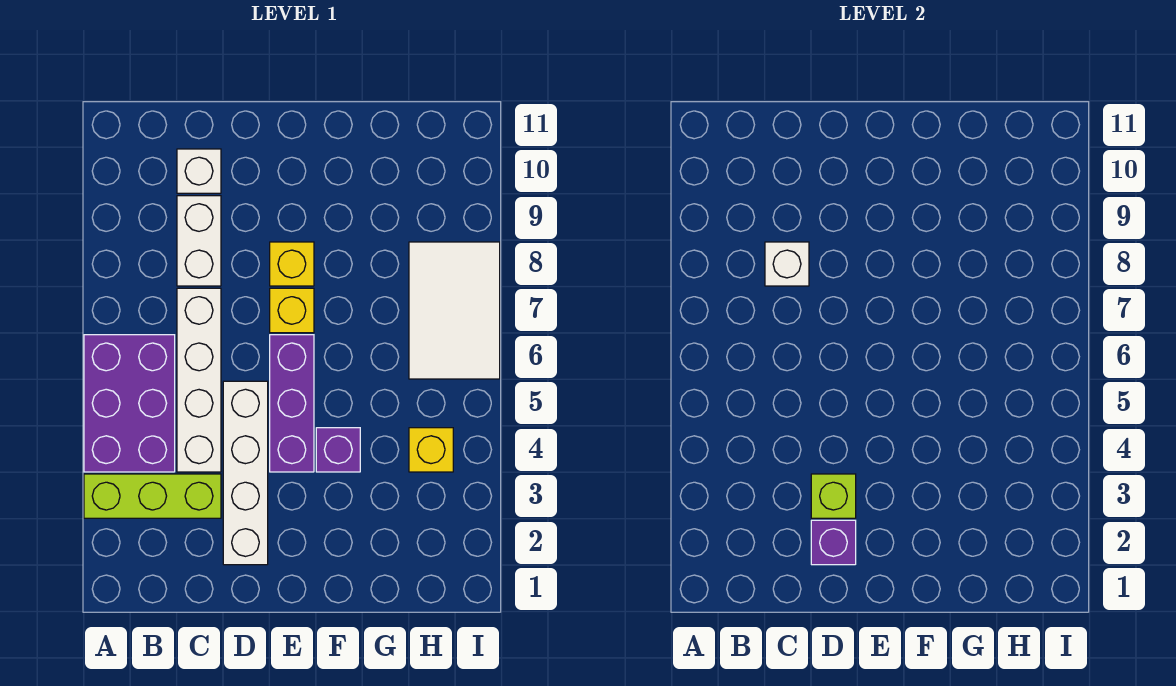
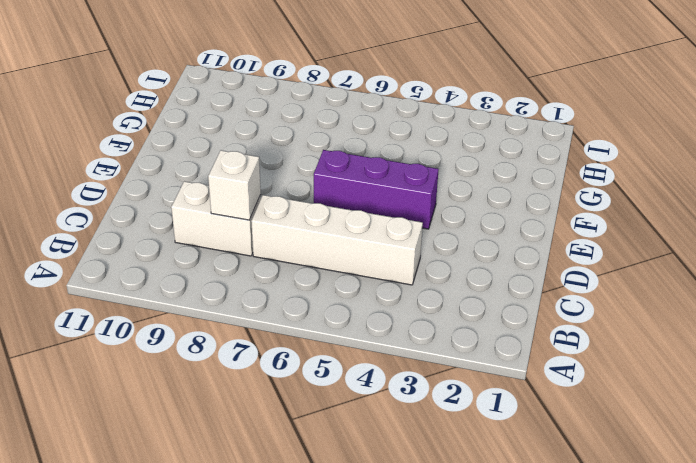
none -> lime 1x3 brick [84,474,221,518]
none -> purple 2x3 brick [84,335,175,472]
none -> white 1x1 brick [177,149,221,193]

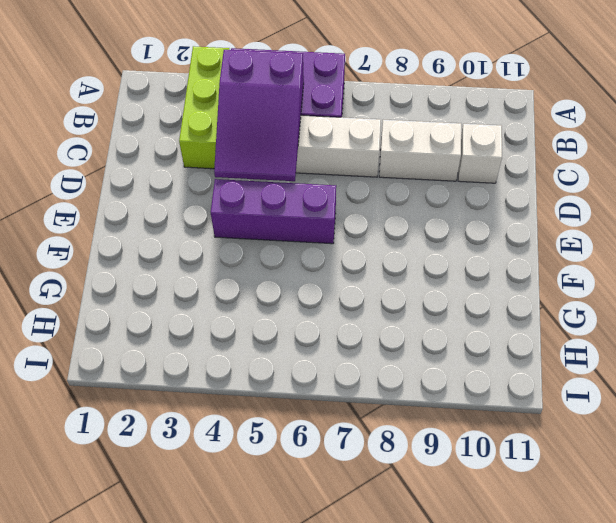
purple 2x3 slope [214,50,304,181] -> none
none -> white 1x4 brick [223,381,268,565]
none -> yellow 1x1 brick [270,288,314,333]
none -> yellow 1x1 brick [270,242,314,286]

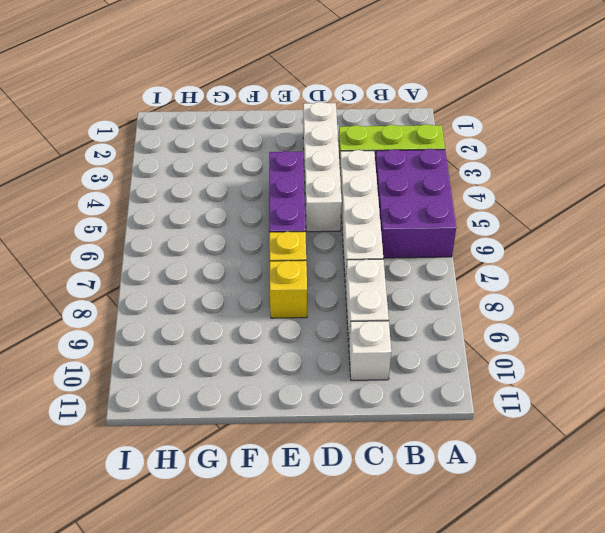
none -> purple 1x1 brick [316,428,360,472]
none -> yellow 1x1 brick [409,428,453,472]
none -> white 2x3 tile [409,242,500,379]

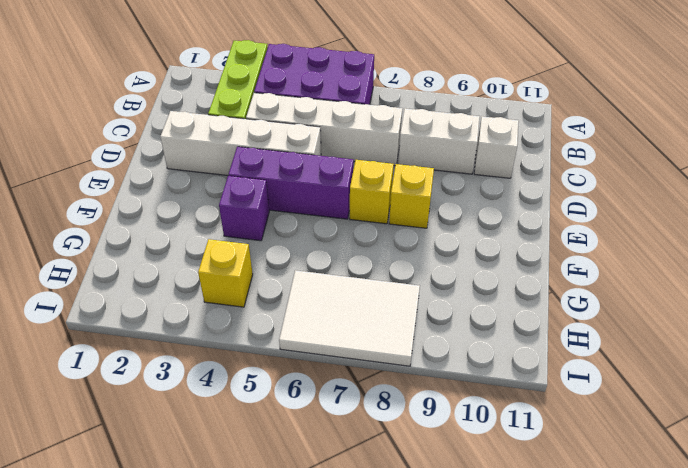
none -> white 1x1 brick [765,242,809,286]
none -> purple 1x1 brick [811,520,856,565]
none -> lime 1x1 brick [811,474,856,518]

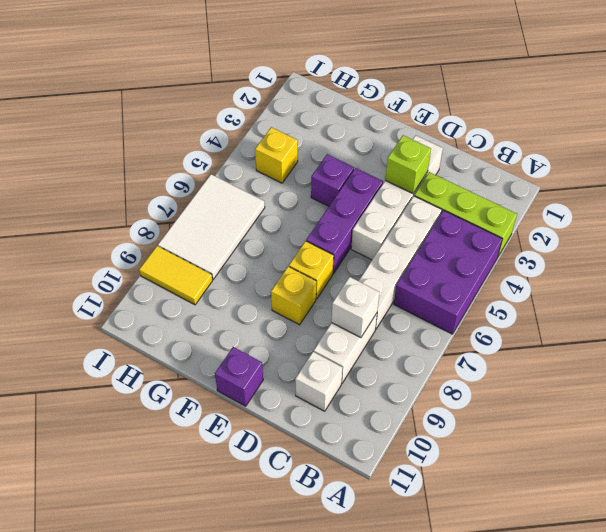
purple 1x1 brick [215,347,263,406] -> purple 1x1 brick moved to [811,520,856,565]
yellow 1x2 tile [139,246,213,305] -> none

